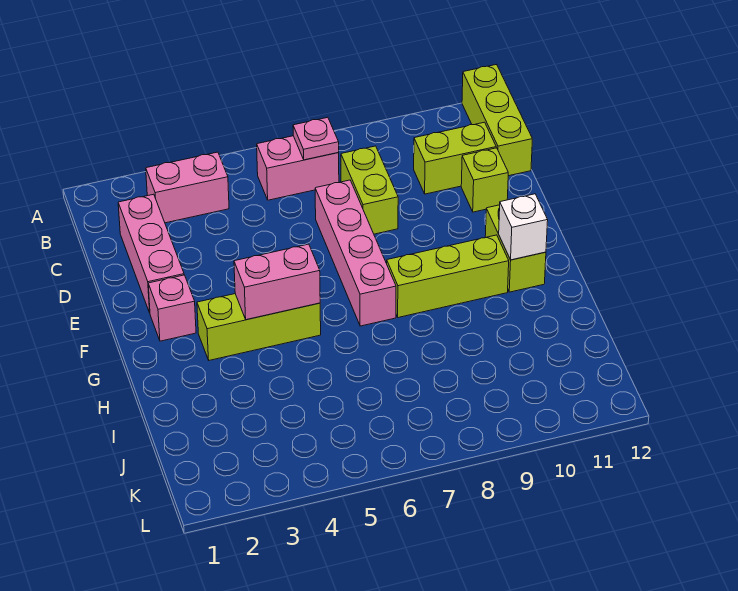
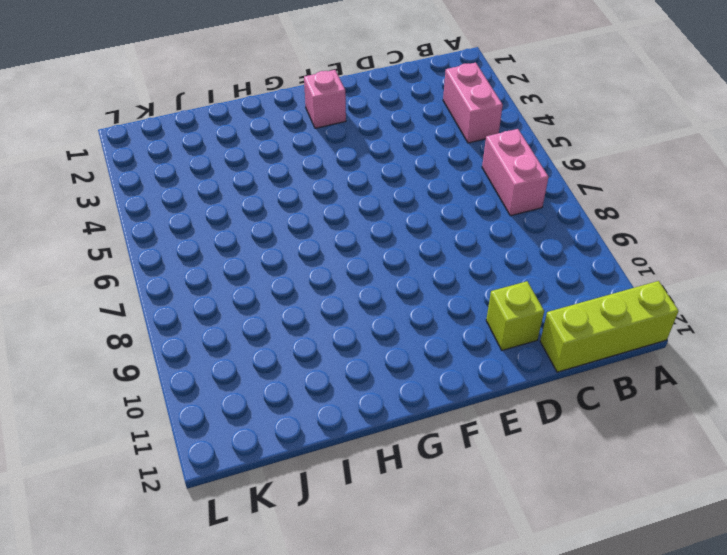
none -> pink 1x3 brick [118,194,184,313]
none -> lime 1x2 brick [341,146,398,234]
none -> lime 1x2 brick [414,122,496,194]

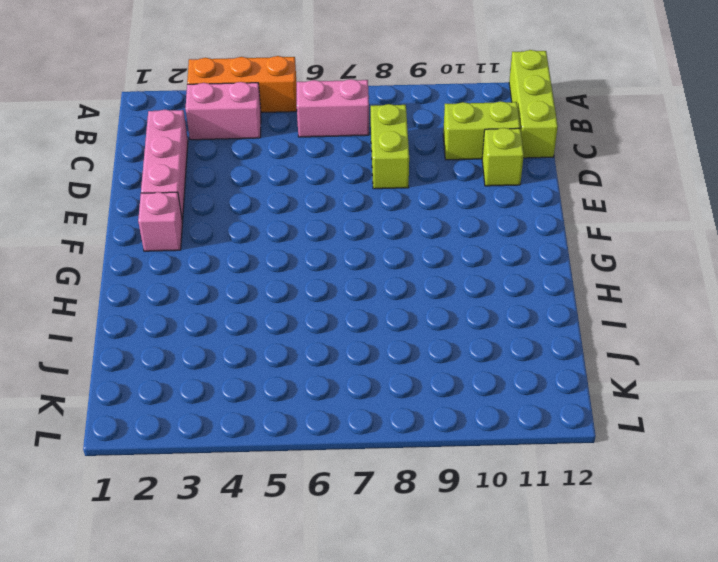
orange 1x3 brick [187,56,297,113] -> none
none -> pink 1x4 brick [315,180,396,326]
none -> lime 1x2 brick [485,205,546,292]
none -> lime 1x3 brick [197,294,321,360]

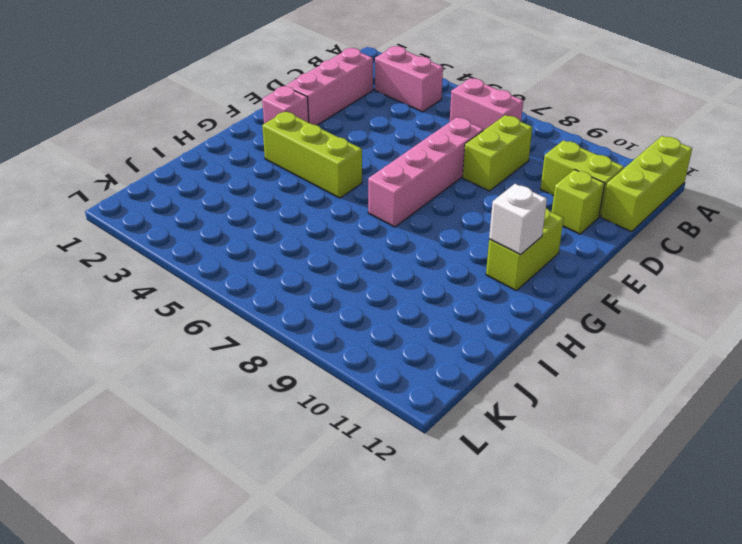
none -> lime 1x3 brick [387,235,509,318]
none -> pink 1x1 plate [293,117,339,160]
none -> pink 1x2 brick [234,244,320,320]

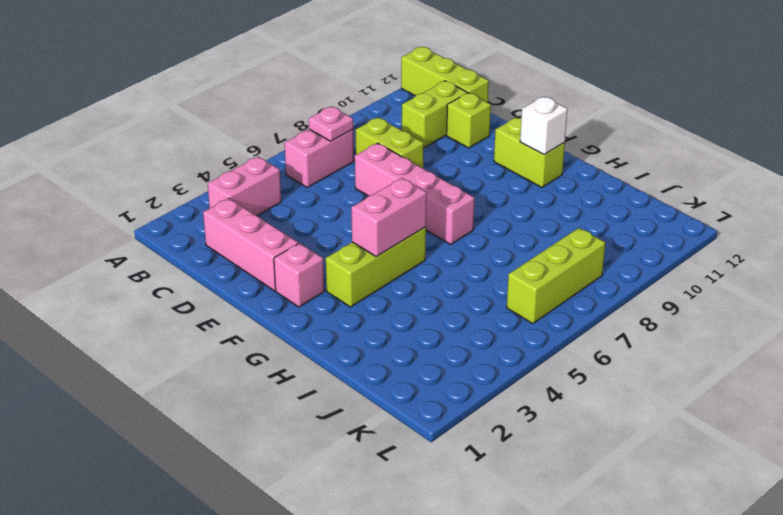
lime 1x3 brick [507,228,605,324] -> lime 1x3 brick moved to [387,235,509,318]

